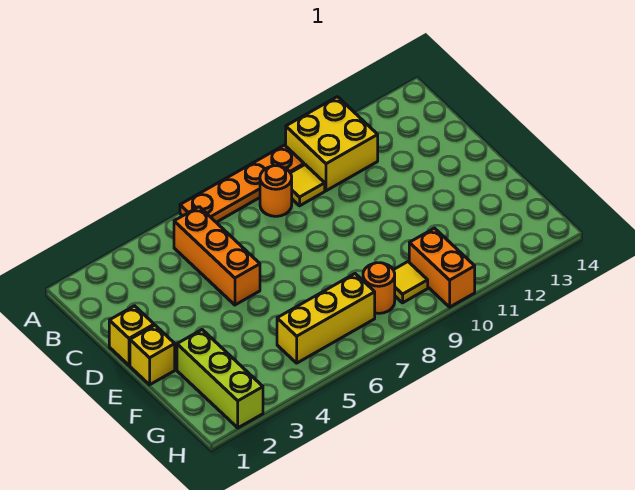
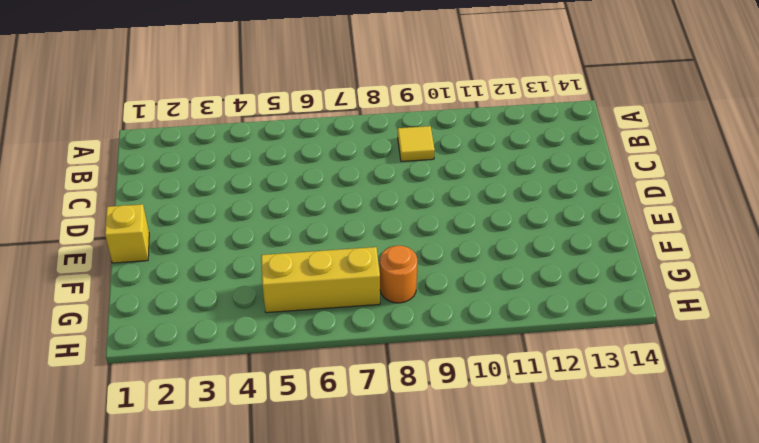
none -> orange 1x4 plate [180,145,304,222]
none -> yellow 2x2 brick [286,97,378,191]
none -> orange 1x3 brick [174,207,260,305]

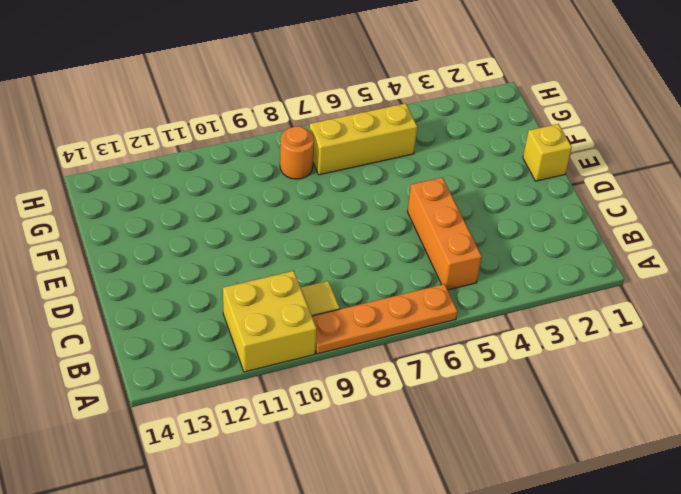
none -> orange 1x1 round brick [260,166,292,216]
none -> yellow 1x1 brick [109,306,154,365]
none -> lime 1x3 brick [177,330,263,428]

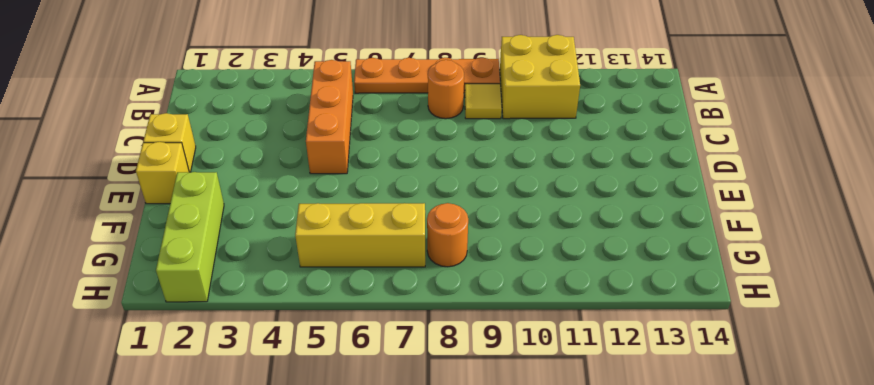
none -> yellow 1x1 tile [394,262,428,303]
none -> orange 1x2 brick [409,228,475,307]

